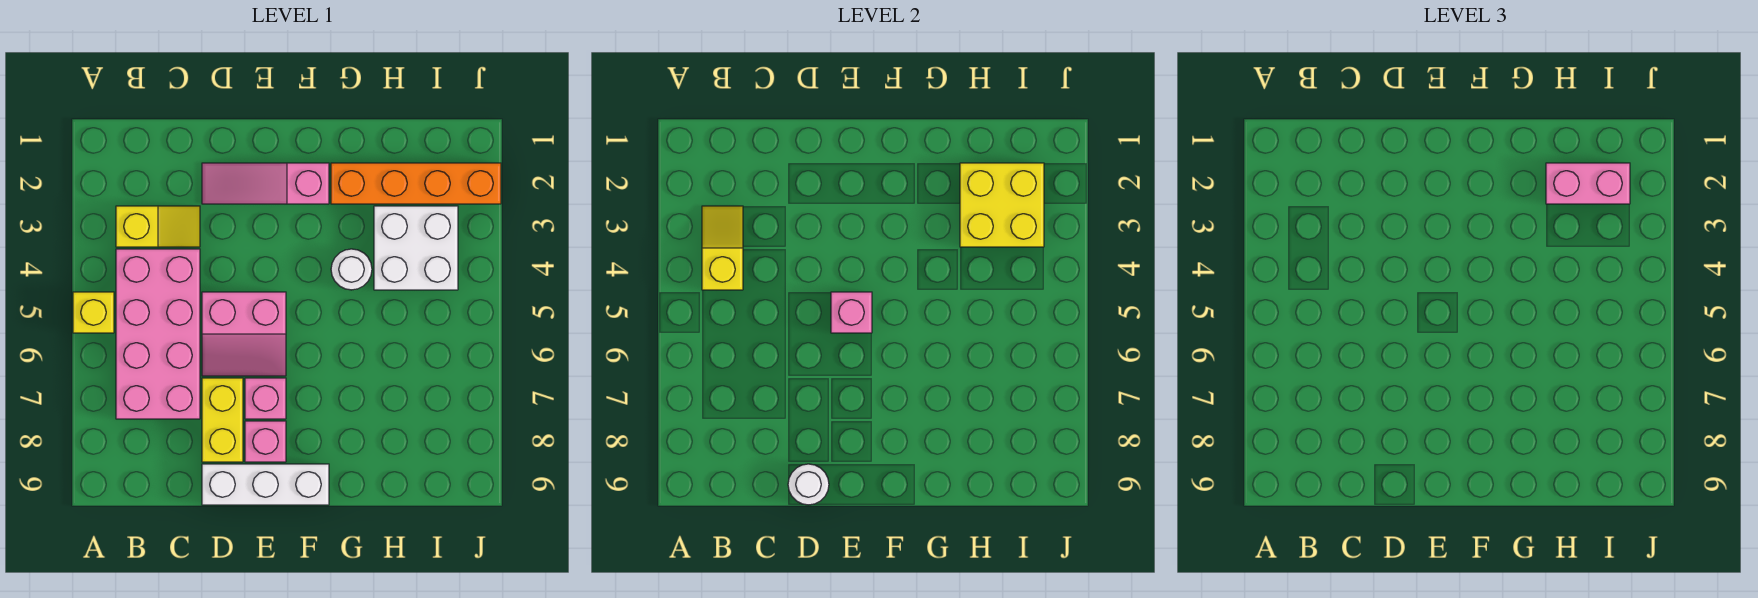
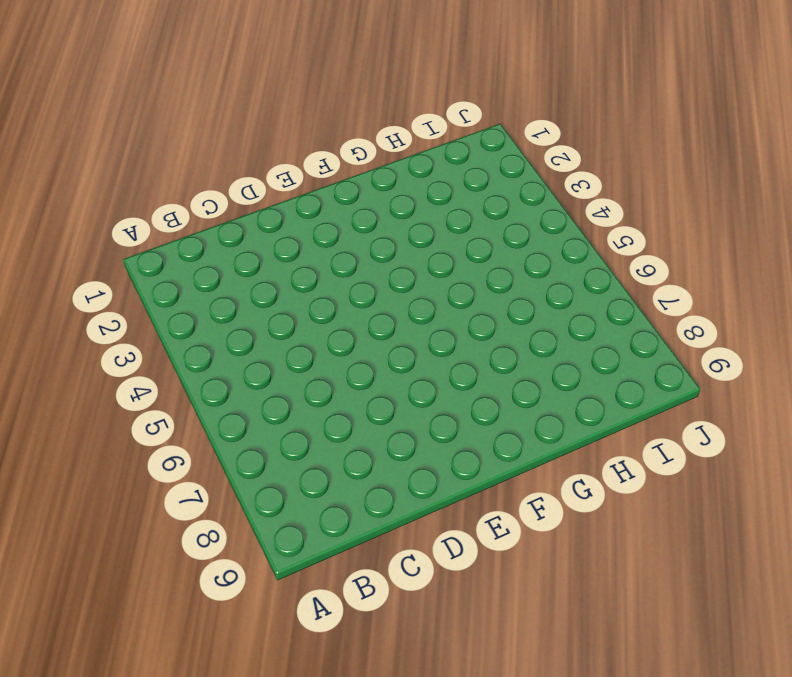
none -> yellow 1x1 brick [73,292,114,333]
none -> yellow 1x2 slope [116,206,200,247]
none -> pink 2x4 brick [116,249,200,419]

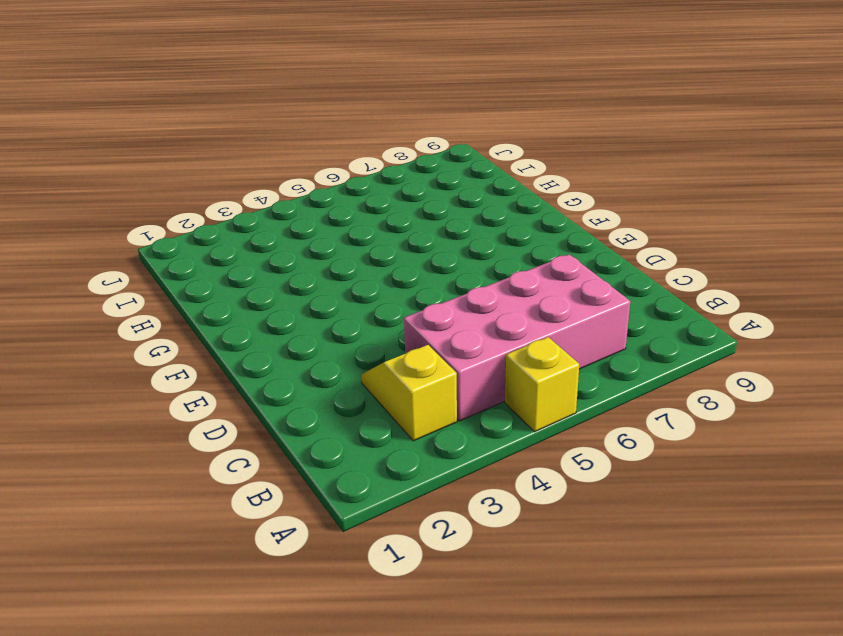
none -> pink 1x3 slope [202,163,329,204]
none -> pink 2x2 slope [202,292,286,376]
none -> yellow 1x2 brick [202,378,243,462]

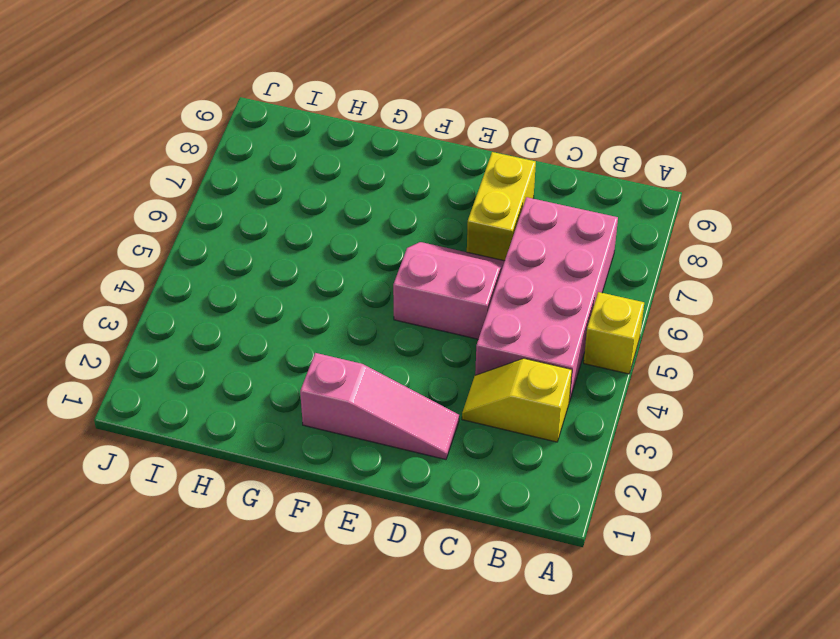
none -> white 1x3 brick [202,464,329,505]
none -> pink 1x1 brick [245,378,286,419]
none -> pink 1x1 brick [245,421,286,462]

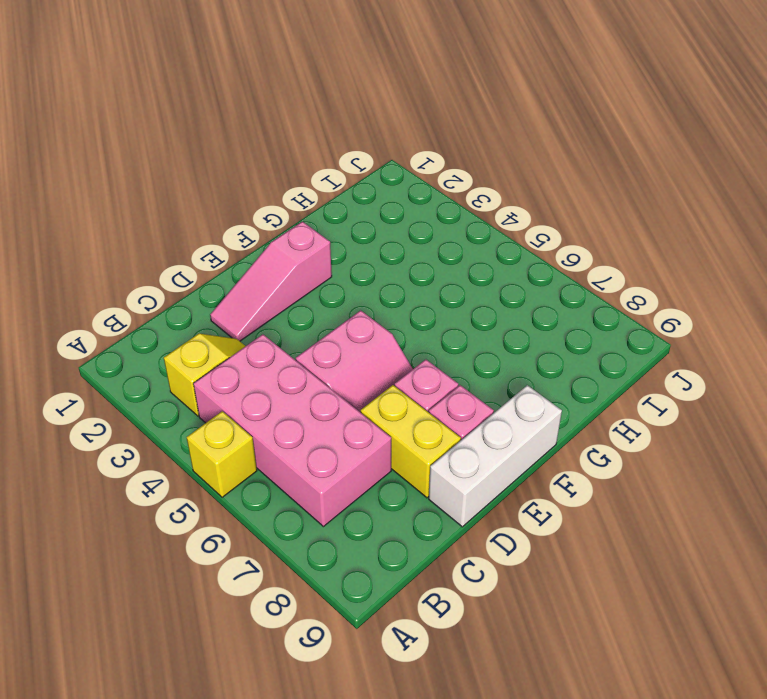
none -> orange 1x4 brick [331,163,501,204]
none -> white 1x1 round brick [331,249,372,290]
none -> white 2x2 brick [374,206,458,290]

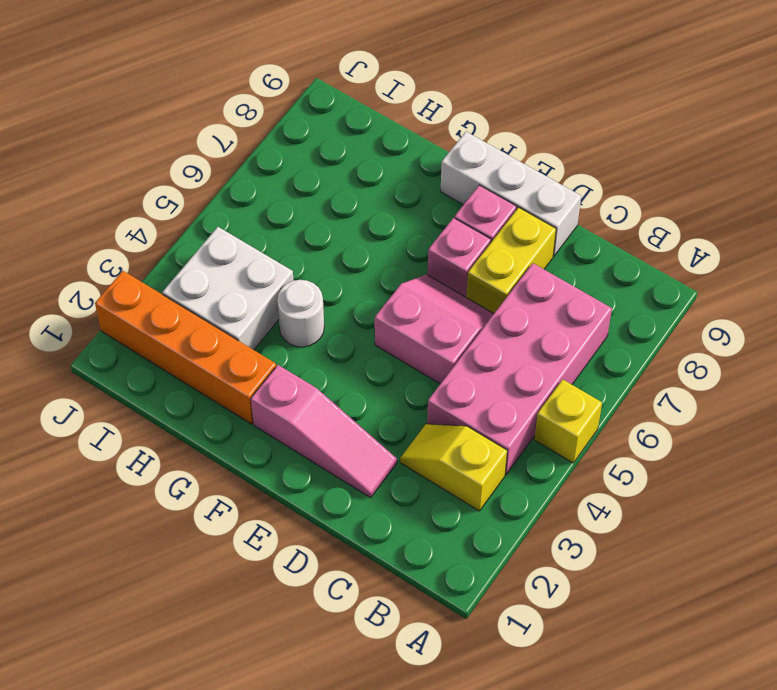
none -> yellow 1x2 slope [702,206,743,290]
none -> white 1x1 round brick [788,464,829,505]
none -> pink 1x1 brick [831,292,872,333]

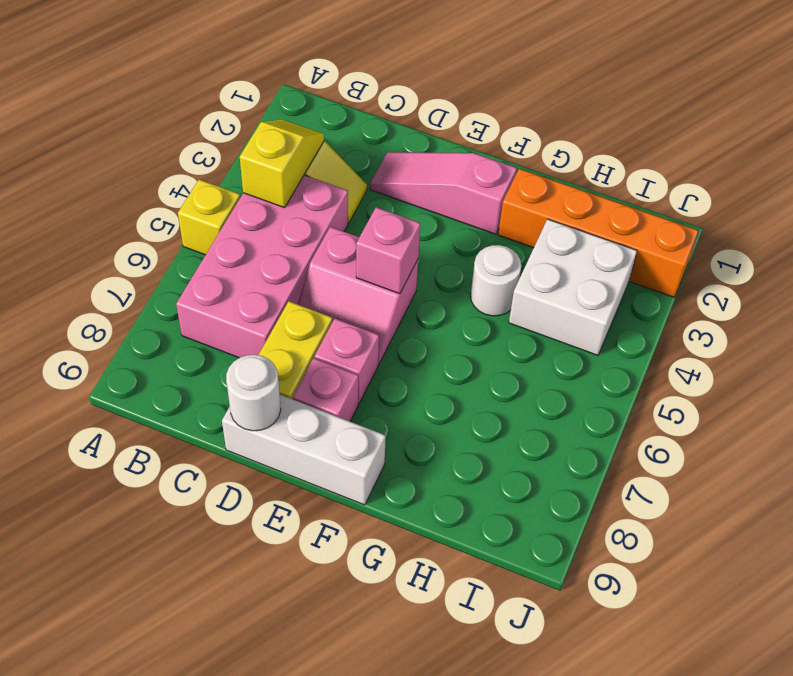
none -> yellow 2x2 brick [960,163,1044,247]
none -> pink 1x2 brick [1546,163,1630,204]

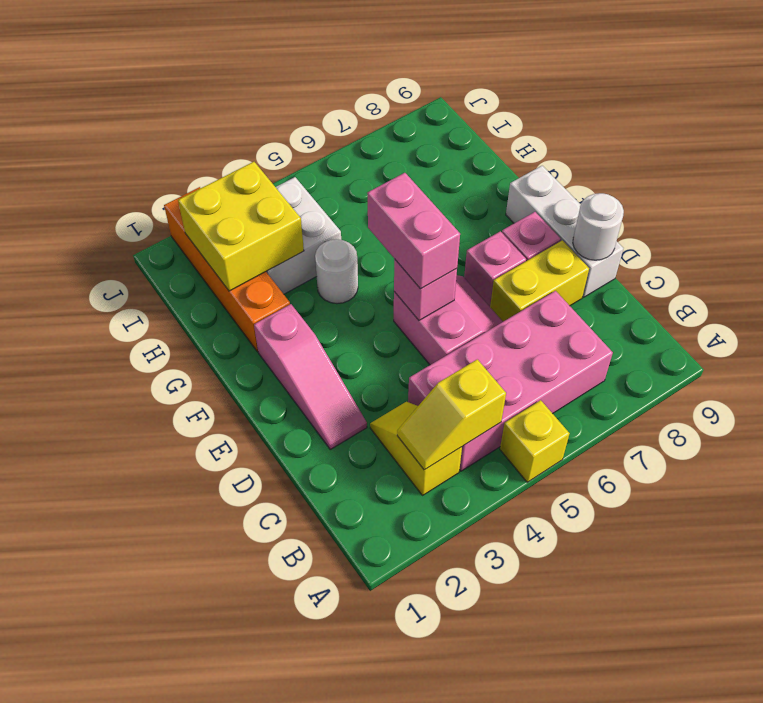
pink 1x2 brick [367,173,460,289] -> pink 1x2 brick moved to [1546,163,1630,204]

